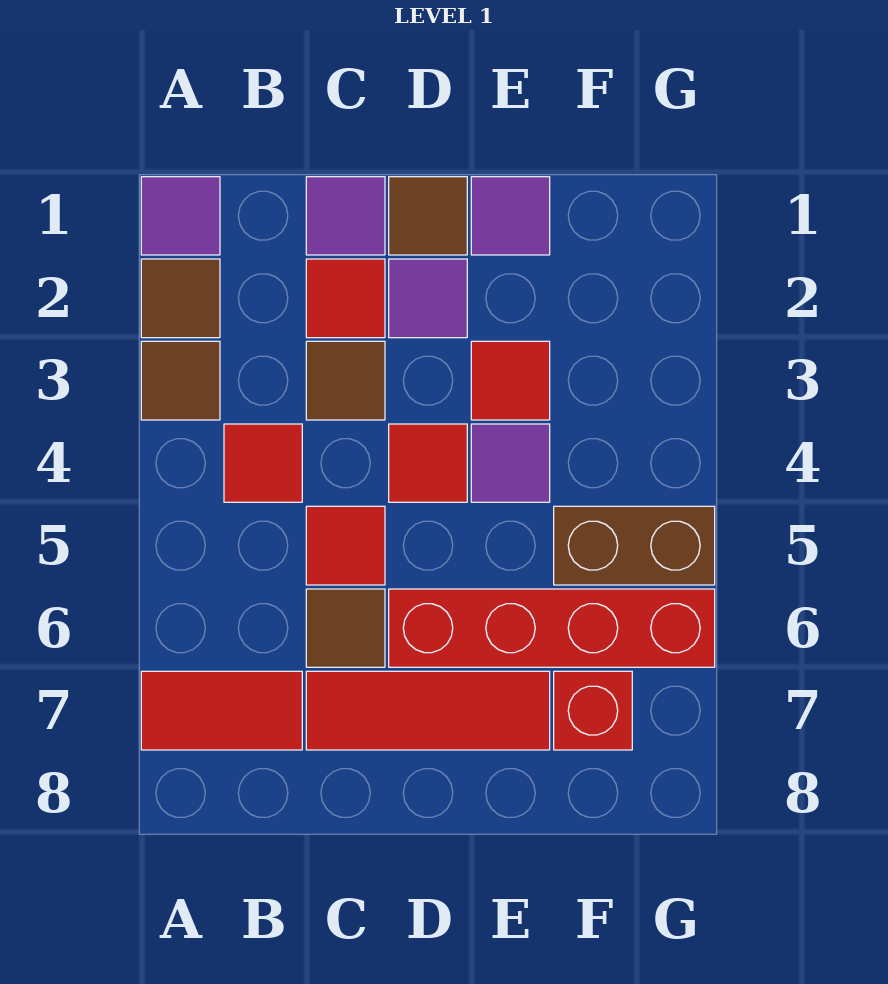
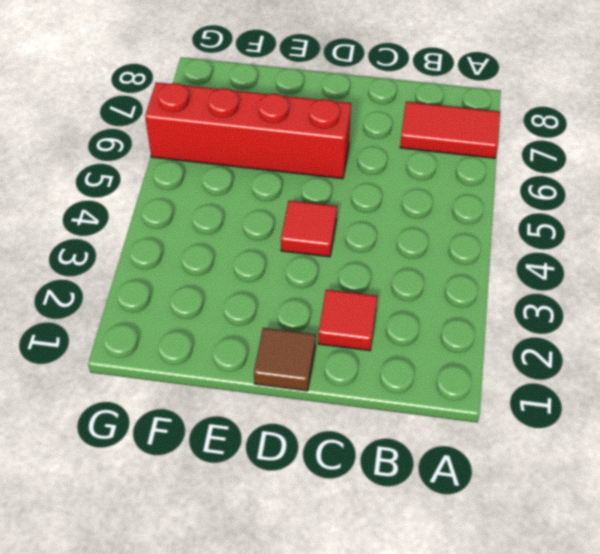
none -> purple 1x1 tile [141,177,220,255]
none -> brown 1x1 tile [141,259,220,338]
none -> brown 1x1 tile [141,341,220,420]

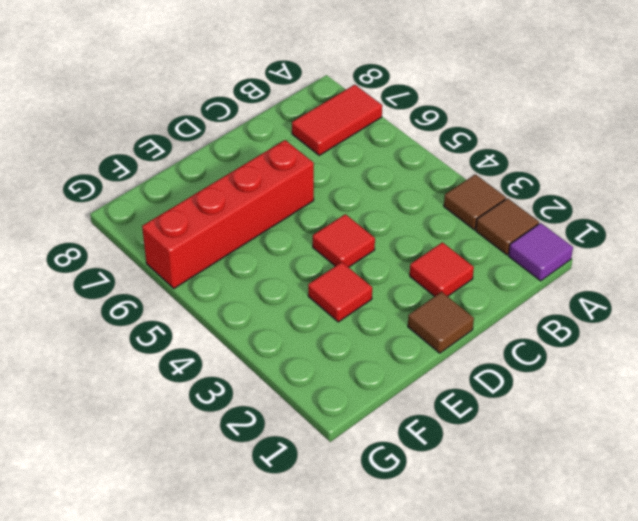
none -> red 1x1 tile [224,424,302,502]
none -> purple 1x1 tile [306,177,385,255]
none -> brown 1x1 tile [306,341,385,420]

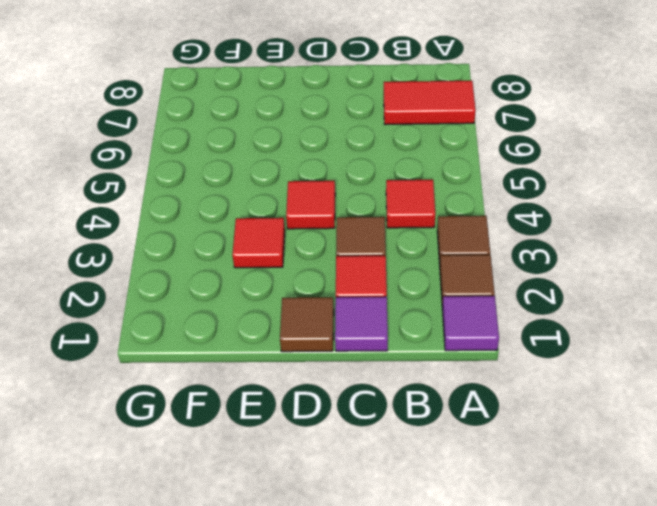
none -> red 1x1 tile [306,506,385,585]
none -> brown 1x1 tile [306,589,385,667]
none -> red 1x3 tile [306,671,550,750]

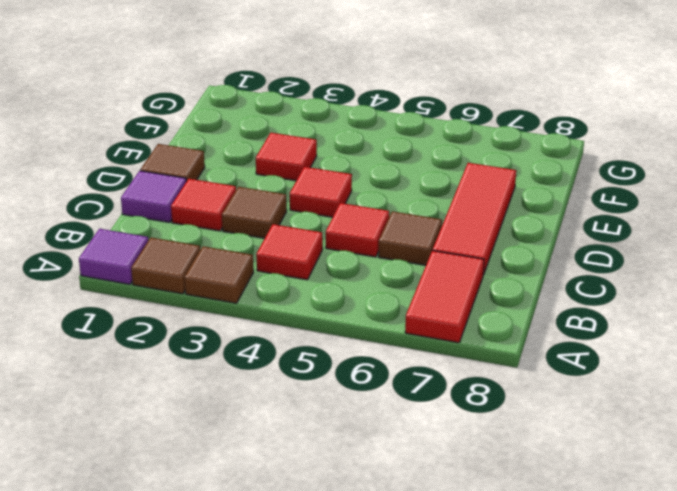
none -> purple 1x1 tile [389,259,467,338]
none -> red 1x4 brick [389,589,715,667]
none -> purple 1x1 tile [471,177,550,255]

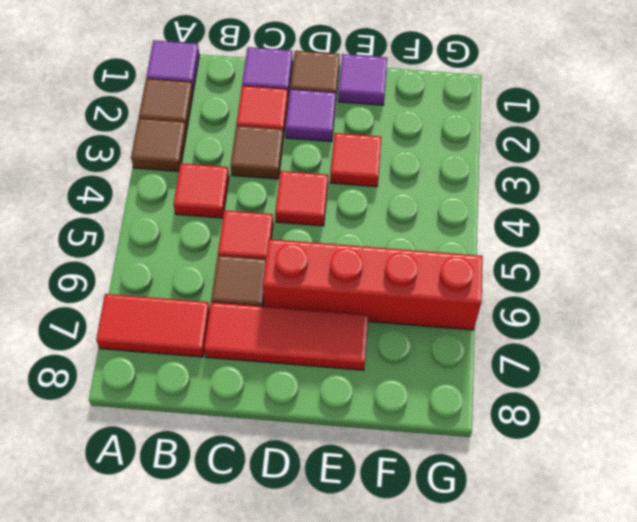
none -> purple 1x1 tile [471,424,550,502]
none -> brown 1x2 brick [554,506,715,585]
none -> red 1x1 brick [554,671,632,750]

